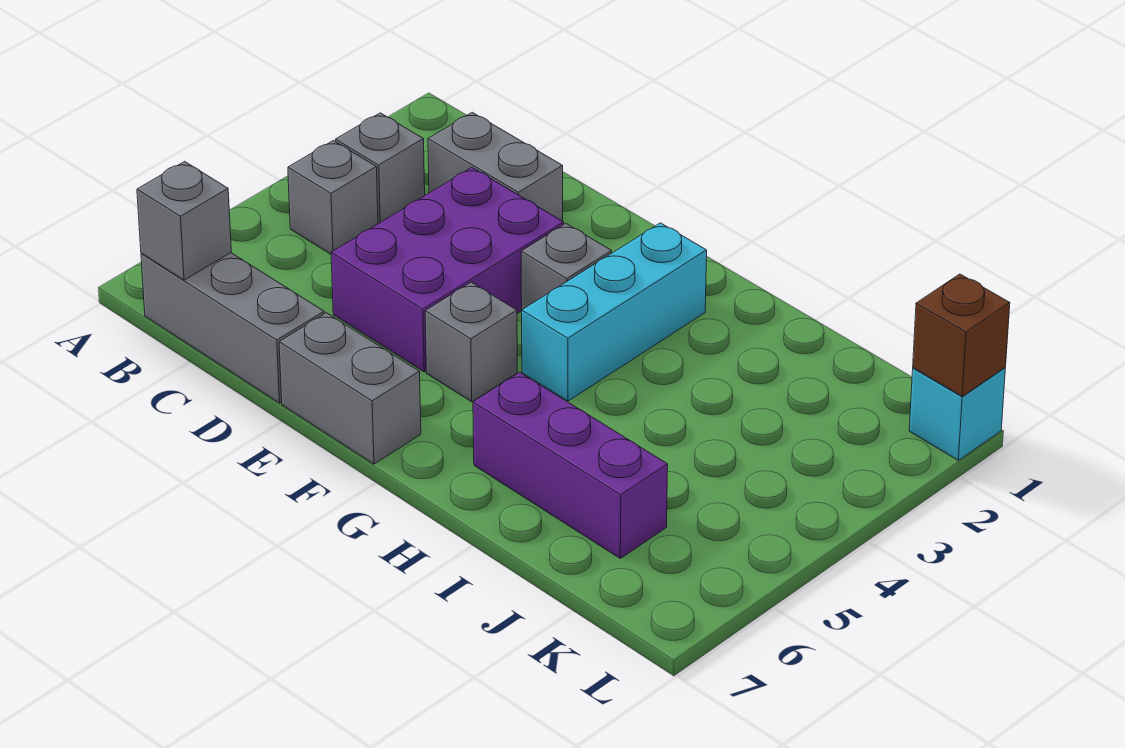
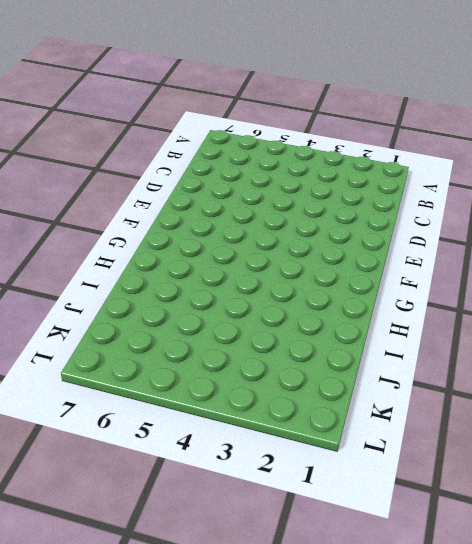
none -> grey 1x1 brick [335,113,425,224]
none -> grey 1x1 brick [288,141,378,254]
none -> grey 1x3 brick [141,253,324,403]

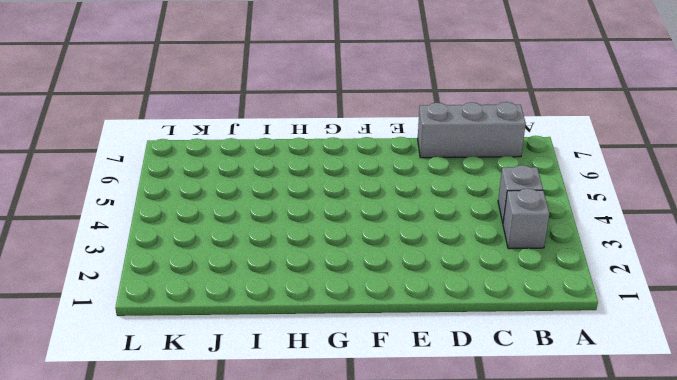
none -> grey 1x2 brick [428,112,563,221]
none -> purple 2x3 brick [331,168,564,372]
none -> grey 1x2 brick [279,313,421,464]

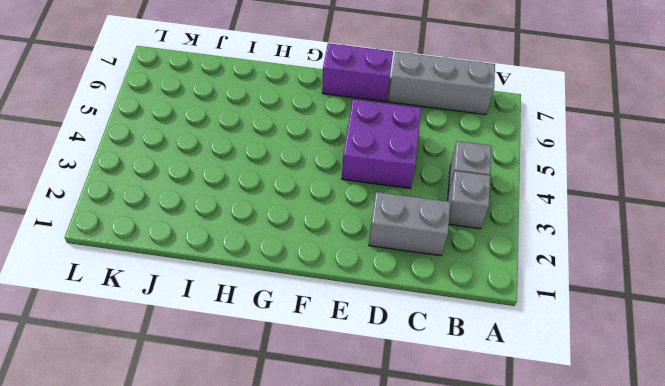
purple 2x2 brick [342,99,422,189] -> purple 2x3 brick [331,168,564,372]
purple 1x2 brick [322,43,393,102] -> grey 1x2 brick [279,313,421,464]
none -> grey 1x1 brick [521,224,612,309]
none -> grey 1x1 brick [425,282,517,402]
none -> cyan 1x3 brick [522,223,707,401]

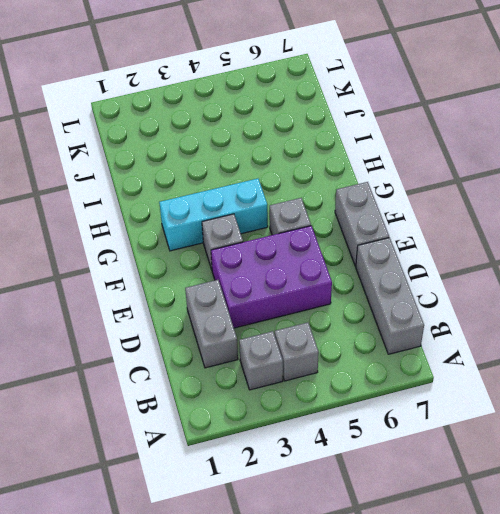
none -> purple 1x3 brick [473,372,668,558]
none -> cyan 1x1 brick [909,368,1005,460]
none -> grey 1x1 brick [137,161,231,280]

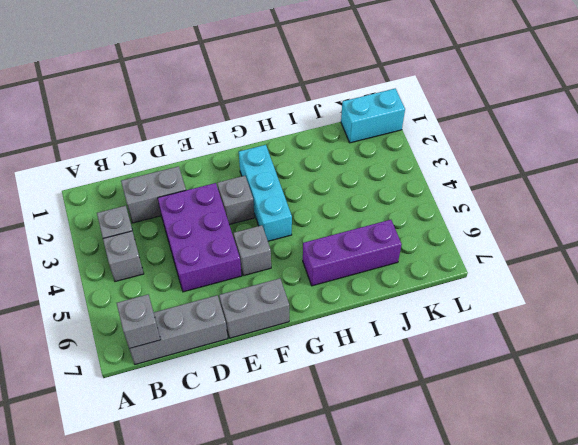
cyan 1x2 brick [341,89,405,143] -> cyan 1x1 brick [909,368,1005,460]
none -> brown 1x1 brick [913,274,1010,396]

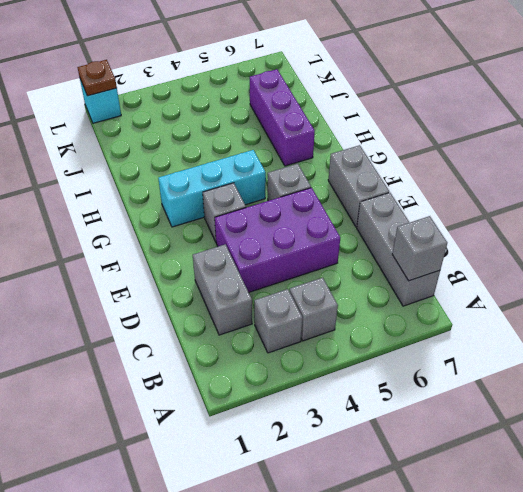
brown 1x1 plate [77,60,117,96] -> brown 1x1 brick [913,274,1010,396]

